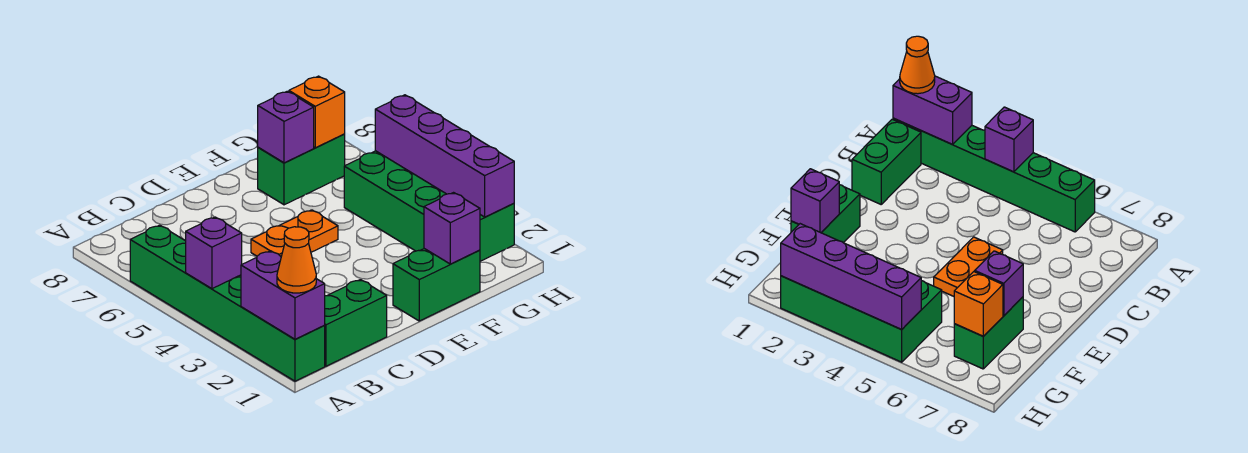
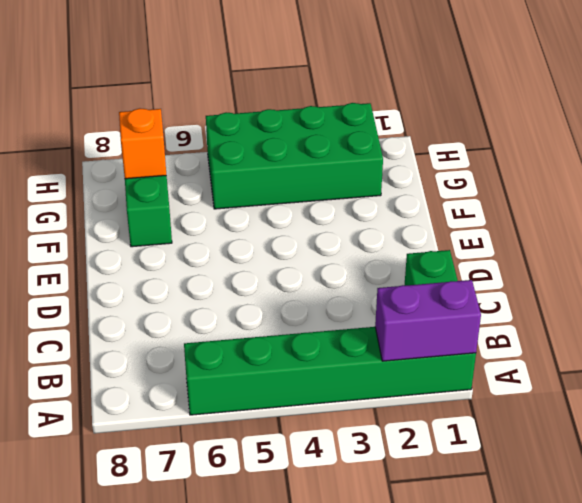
none -> orange 1x2 plate [251,210,338,256]
none -> green 1x2 brick [393,249,480,321]
none -> purple 1x1 brick [186,217,242,289]

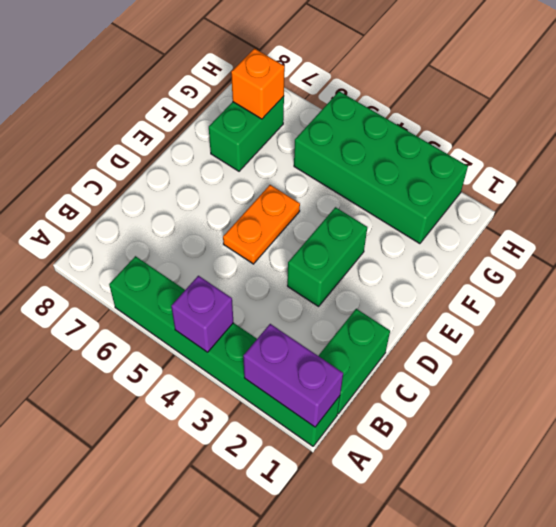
green 1x2 brick [287,207,367,307] -> green 1x2 brick moved to [393,249,480,321]
none -> purple 1x1 brick [424,193,480,264]
none -> purple 1x1 brick [258,91,314,163]
none -> purple 1x4 brick [375,95,514,217]

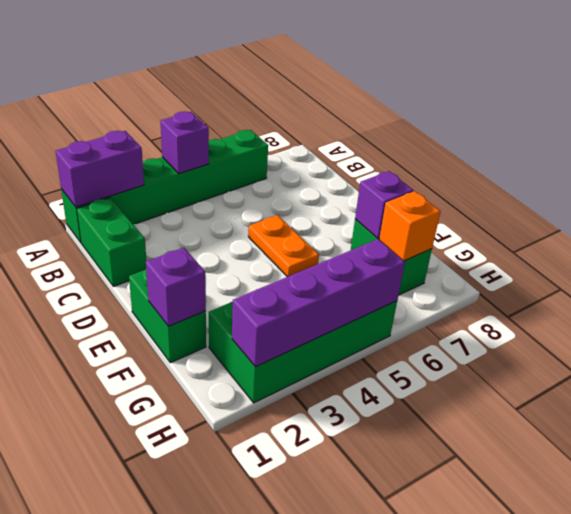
none -> orange 1x1 cone [277,227,316,293]

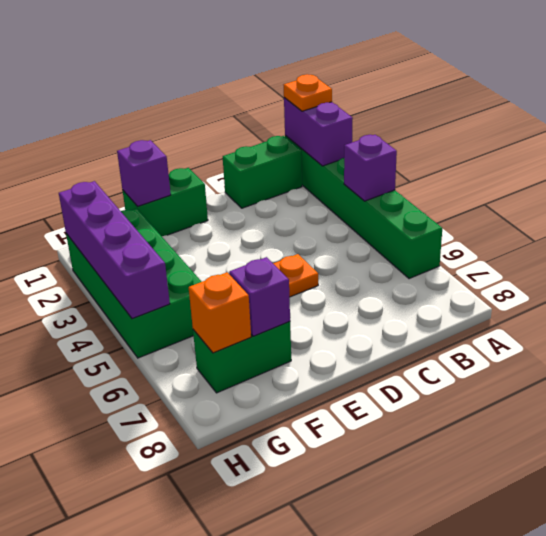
orange 1x1 plate [284,74,332,111] -> orange 1x1 cone [277,227,316,293]

